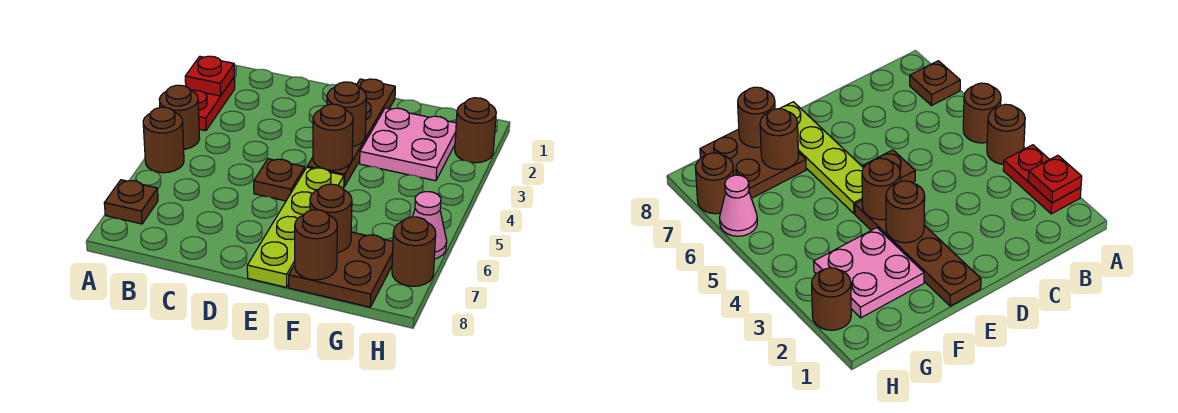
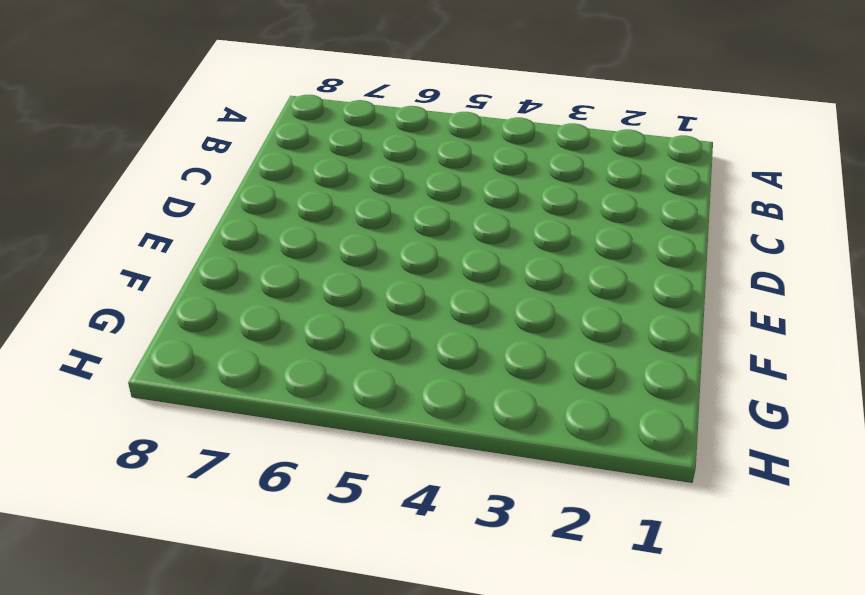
none -> red 1x2 plate [191,78,235,131]
none -> brown 1x1 round brick [159,85,200,149]
none -> brown 1x1 round brick [143,107,184,173]

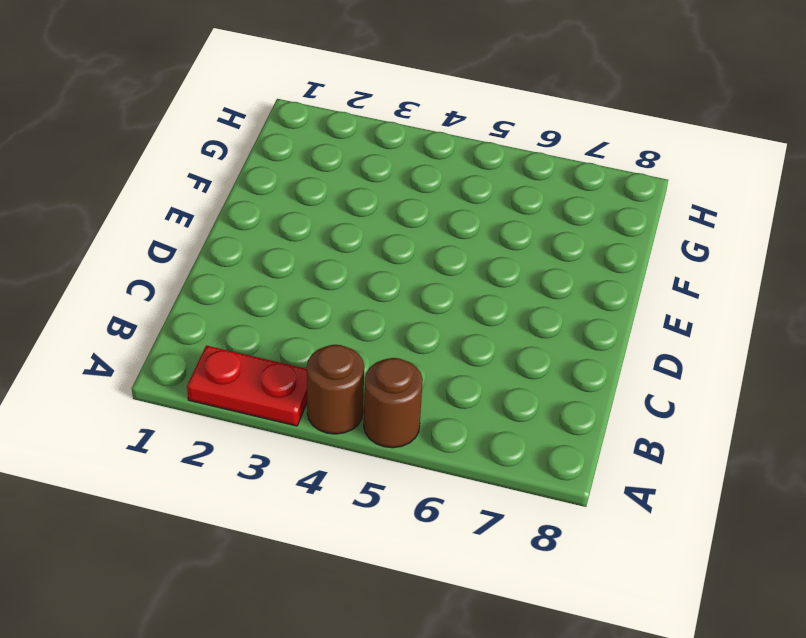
none -> brown 1x1 plate [104,180,158,224]
none -> brown 1x1 plate [254,159,305,201]
none -> brown 1x4 plate [307,79,395,187]

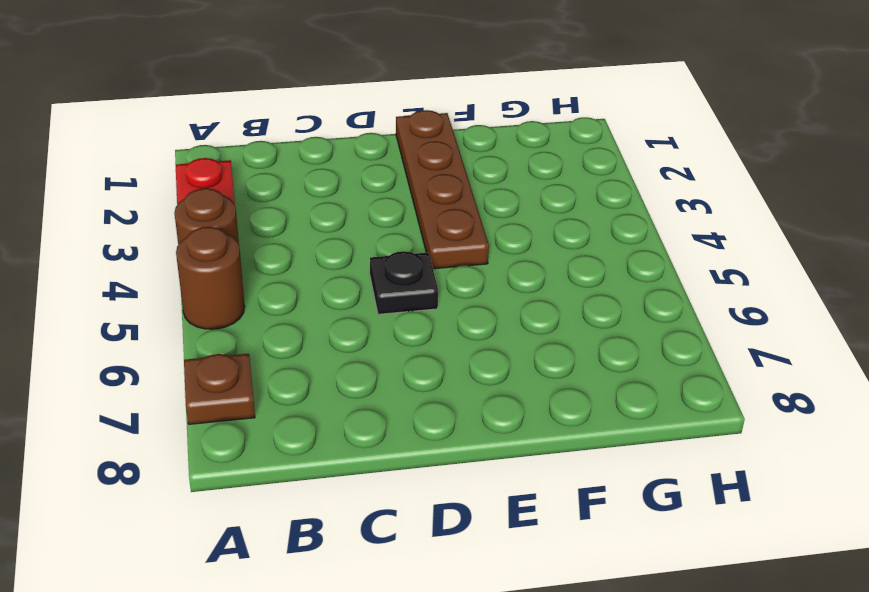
black 1x1 plate [370,251,438,314] -> brown 1x1 plate [254,159,305,201]
none -> lime 1x4 plate [247,167,344,287]
none -> pink 2x2 plate [360,108,456,181]
none -> brown 2x2 plate [289,232,393,307]

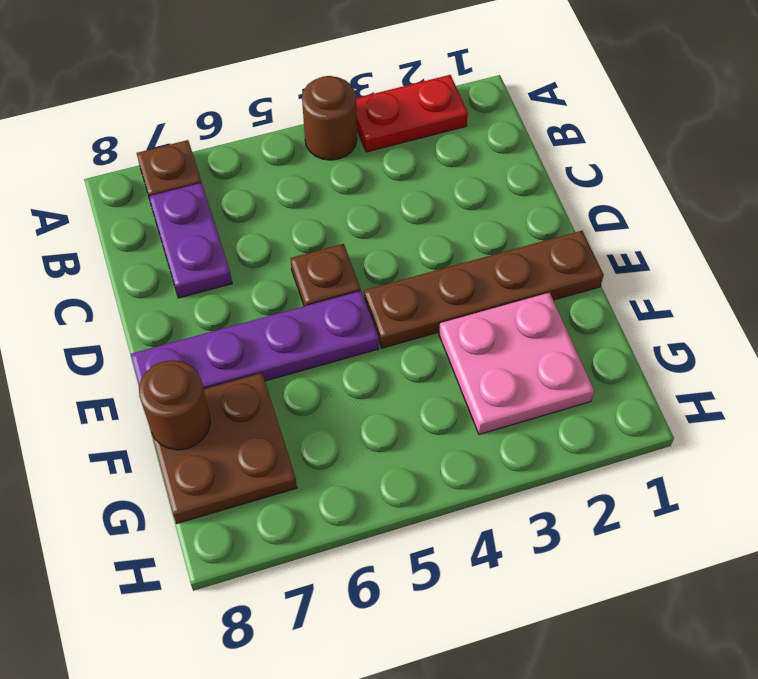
purple 1x2 plate [149,183,232,298] -> none
purple 1x4 plate [131,291,379,389] -> lime 1x4 plate [247,167,344,287]
none -> brown 1x1 round brick [143,107,184,173]
none -> brown 1x1 round brick [455,98,496,163]
none -> pink 1x1 cone [413,192,447,259]

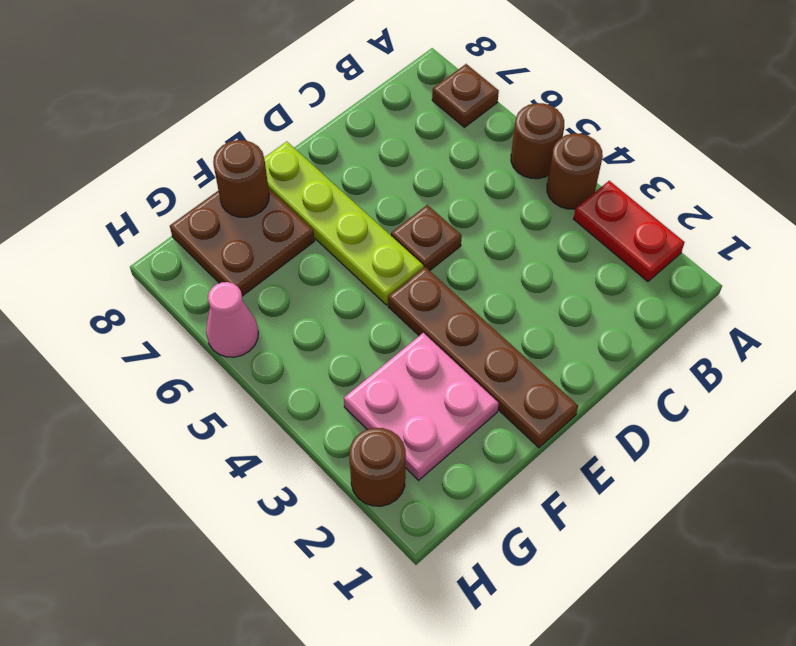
none -> brown 1x1 round brick [392,217,436,286]
none -> red 1x1 plate [185,56,234,96]
none -> brown 1x1 round brick [327,82,366,147]

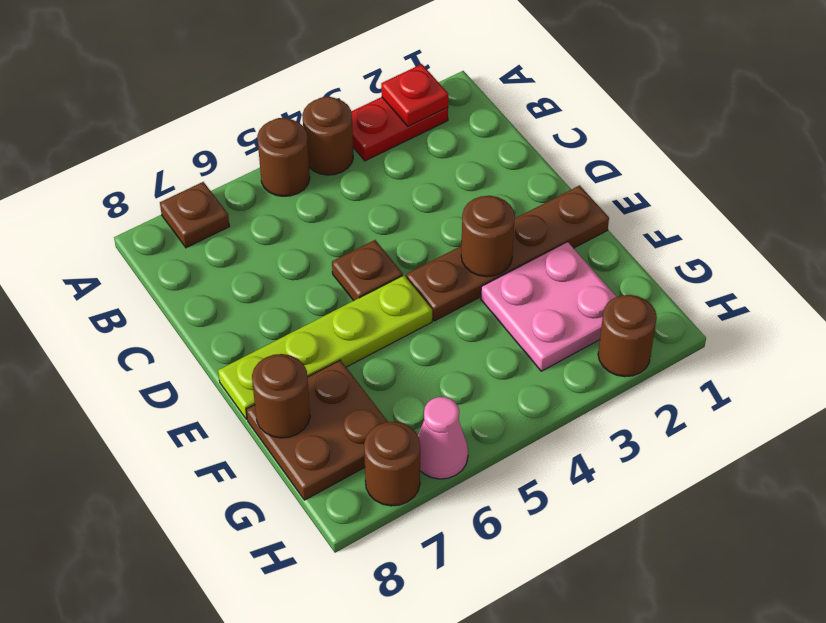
none -> brown 1x1 round brick [313,104,353,170]
none -> brown 1x1 round brick [310,184,352,253]

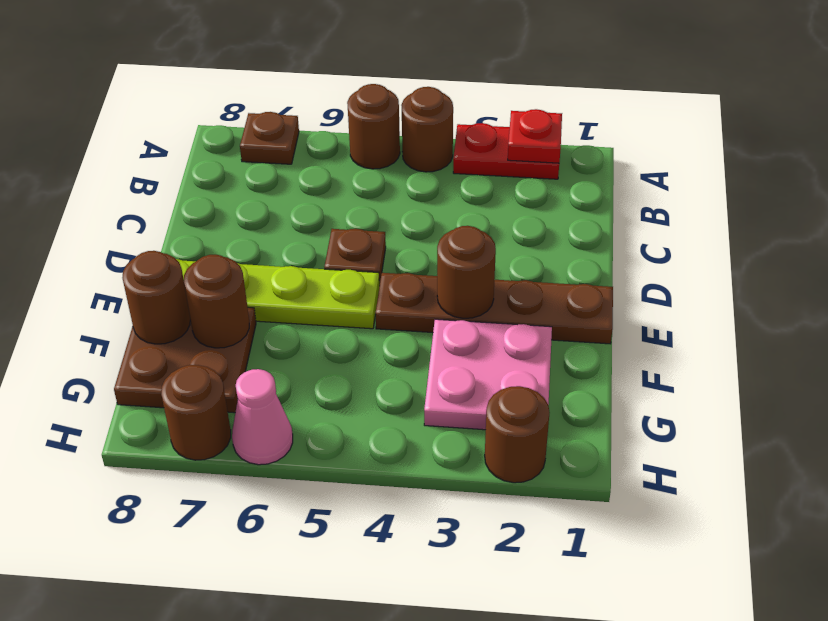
none -> brown 1x1 round brick [313,104,353,170]

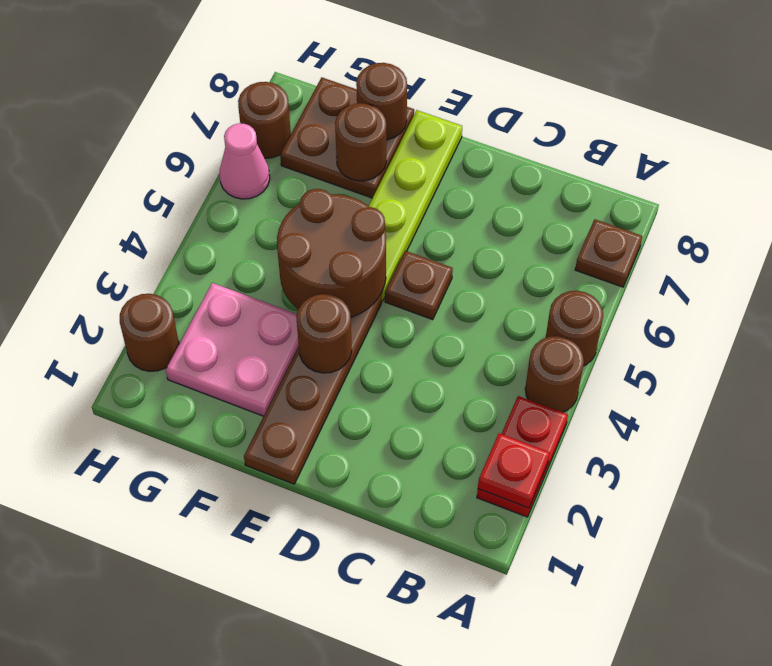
brown 2x2 round brick [277,189,386,317] -> brown 1x1 round brick [313,104,353,170]

